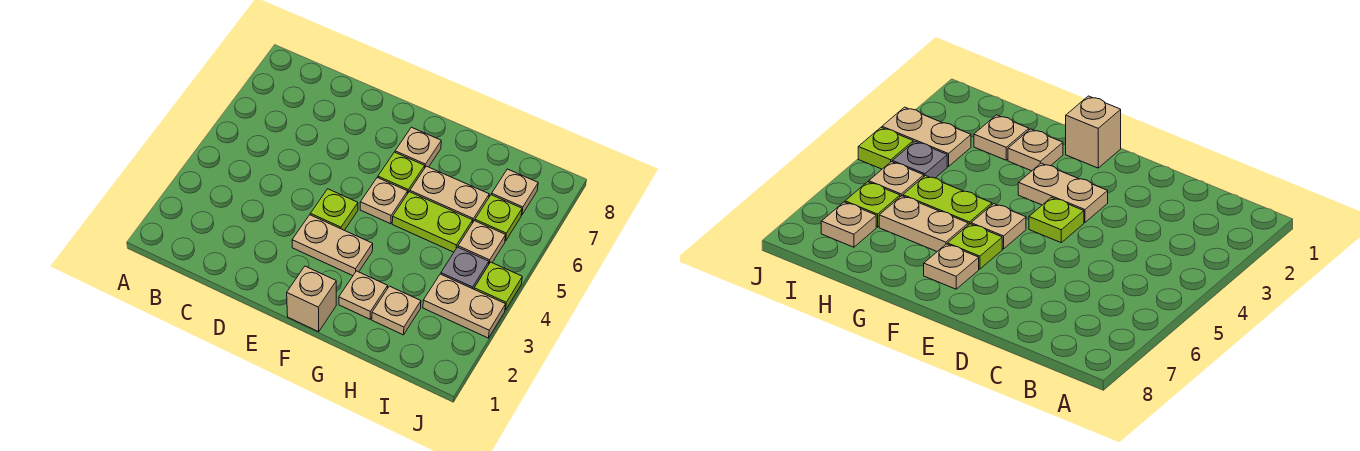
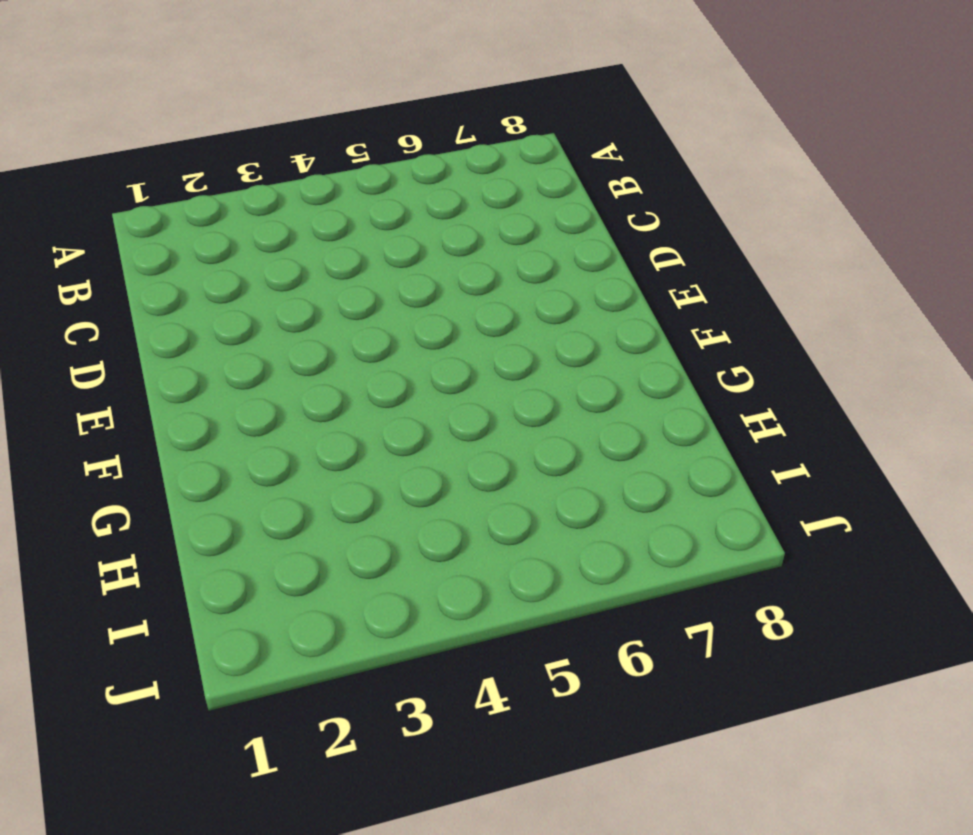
none -> tan 1x2 plate [292,215,373,276]
none -> lime 1x1 plate [310,189,358,230]
none -> tan 1x1 brick [287,266,336,332]

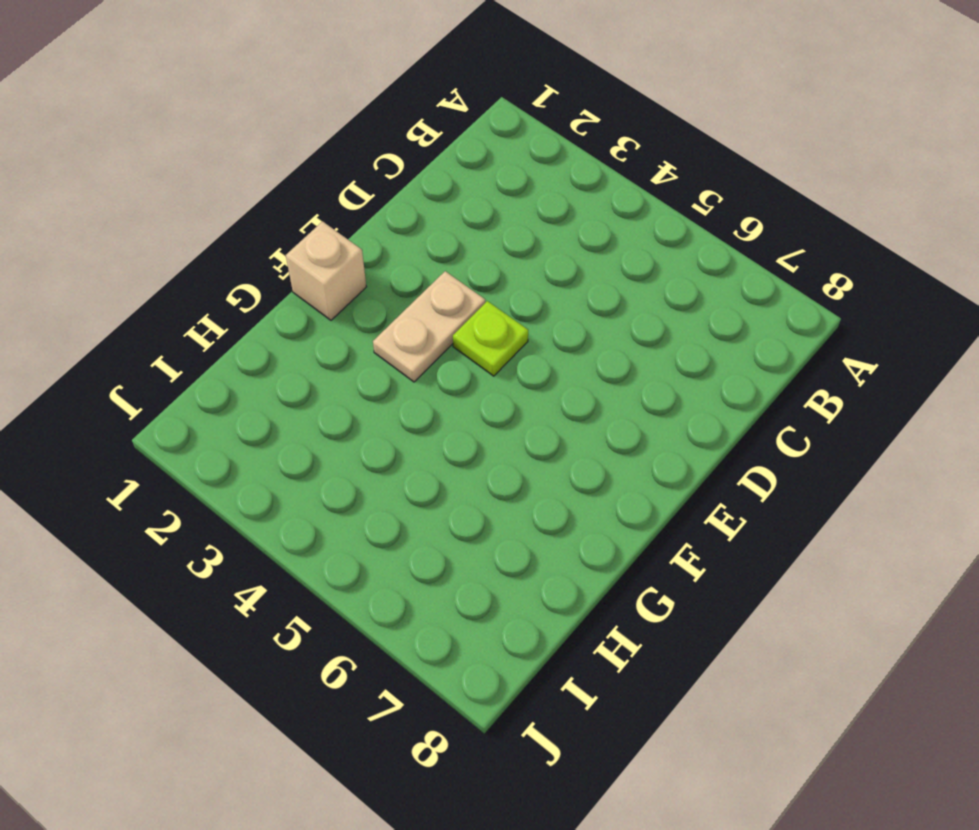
none -> tan 1x1 plate [360,178,408,224]
none -> lime 1x1 plate [378,152,425,192]
none -> tan 1x1 plate [395,127,441,167]

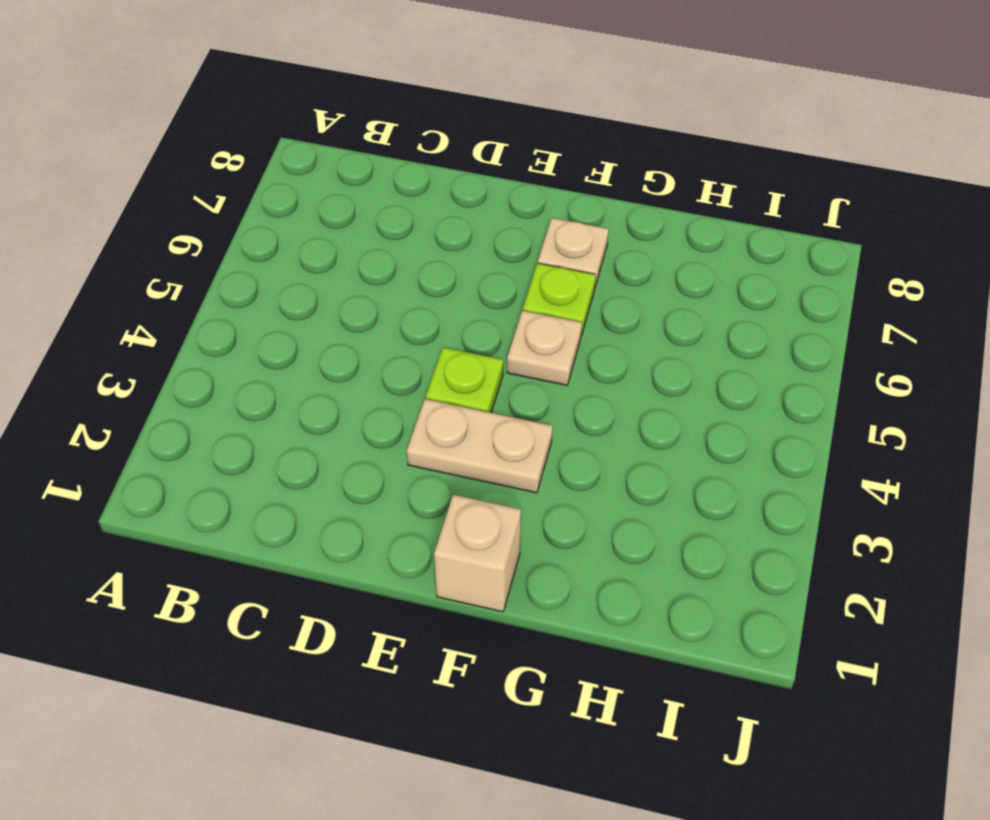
none -> tan 1x1 plate [339,271,388,319]
none -> lime 1x2 plate [392,192,473,252]
none -> tan 1x2 plate [410,166,489,223]

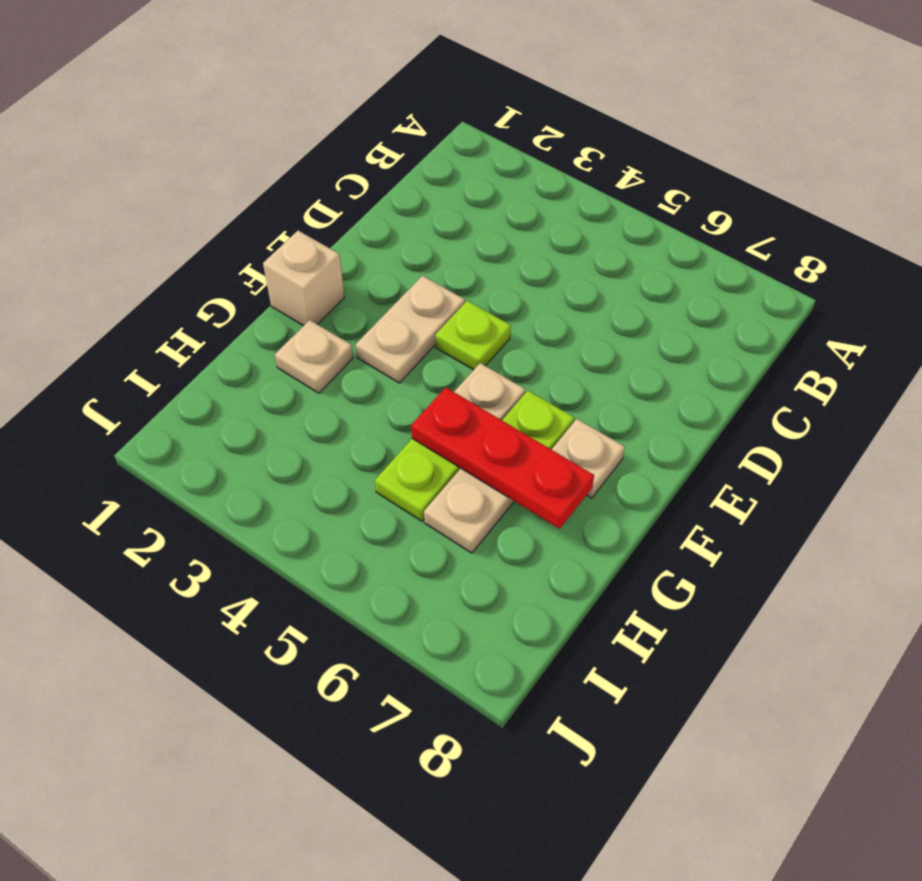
red 1x3 plate [411,387,594,529] -> none
none -> tan 1x1 plate [372,286,421,335]
none -> tan 1x2 plate [423,274,506,338]
none -> grey 1x1 plate [441,247,489,289]

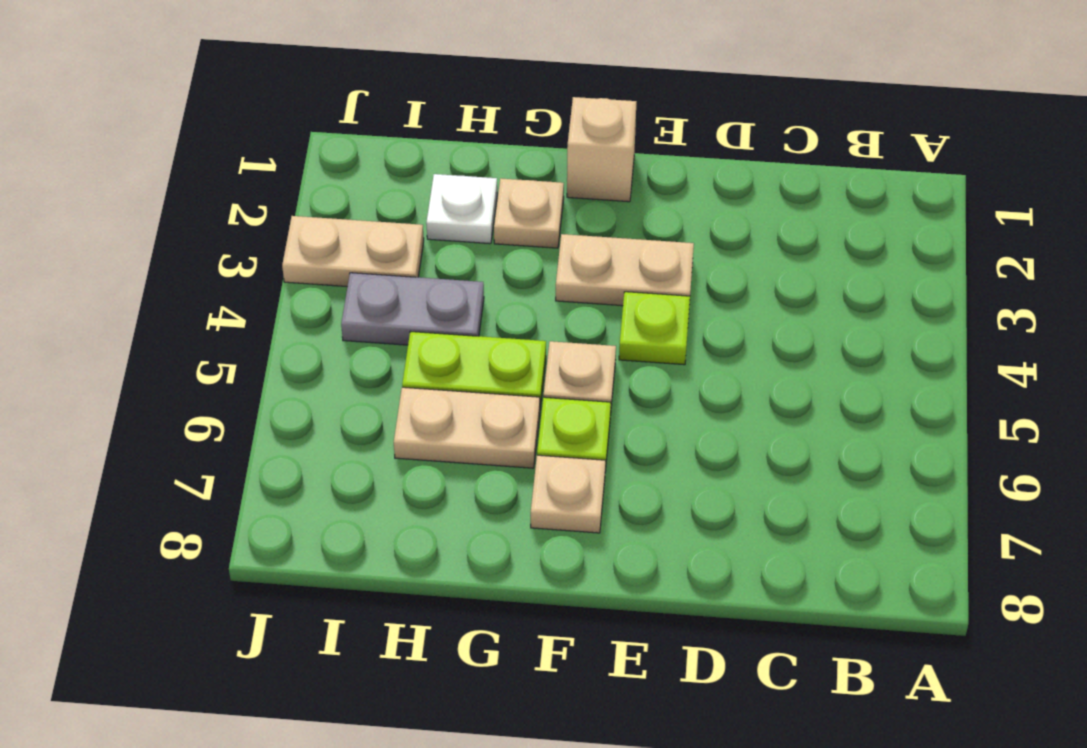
white 1x1 plate [426,174,497,244] -> tan 1x1 plate [372,286,421,335]
grey 1x2 plate [341,273,484,345] -> grey 1x1 plate [441,247,489,289]
none -> tan 1x1 plate [458,221,506,263]
none -> lime 1x1 plate [475,195,522,241]
none -> tan 1x1 plate [492,169,538,215]

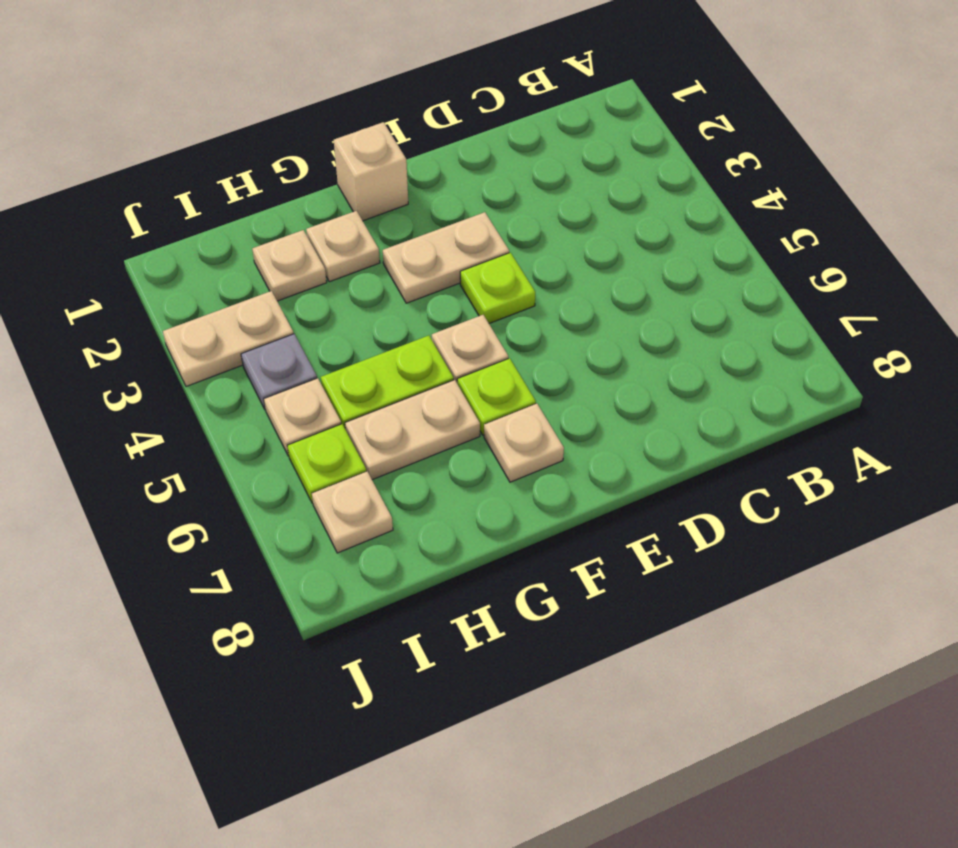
none -> lime 1x1 plate [474,262,522,310]

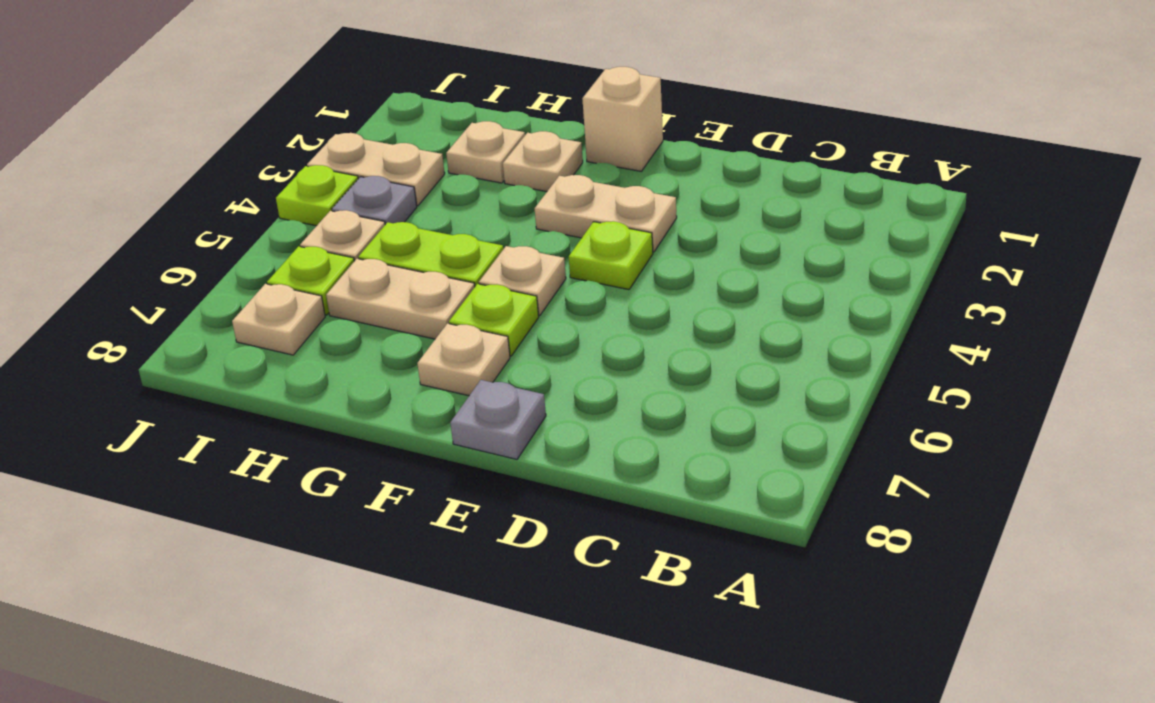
grey 1x1 plate [450,380,546,459] -> none

